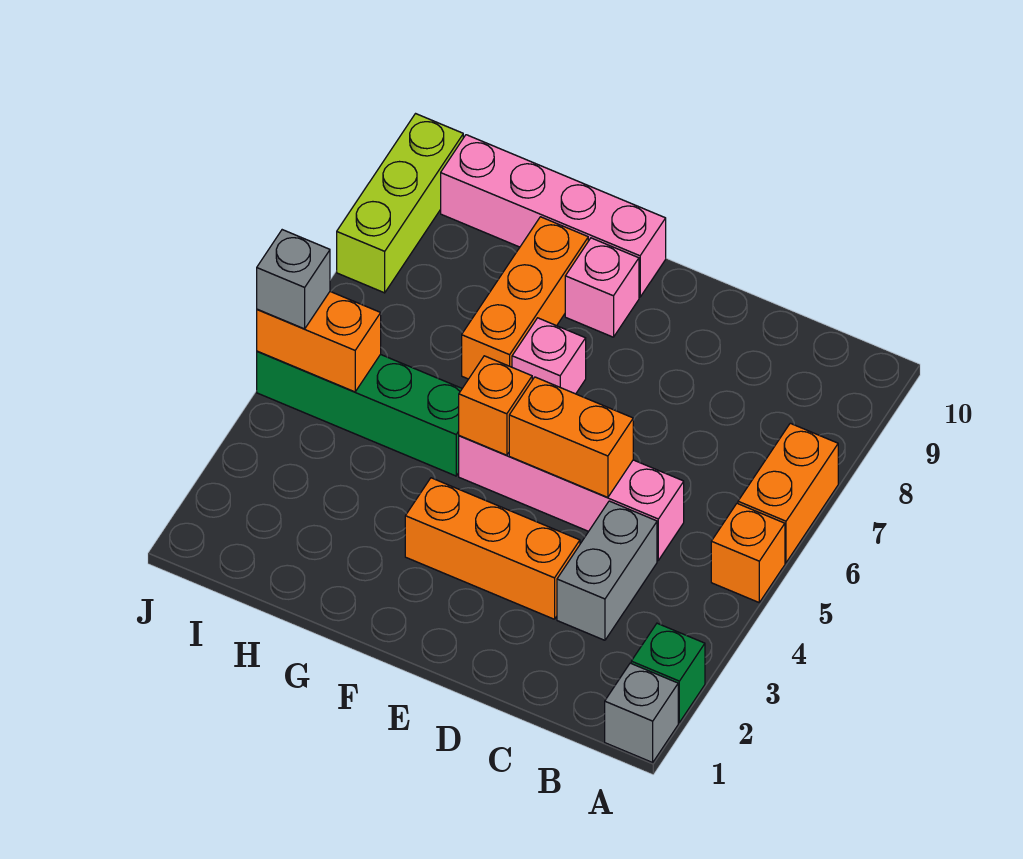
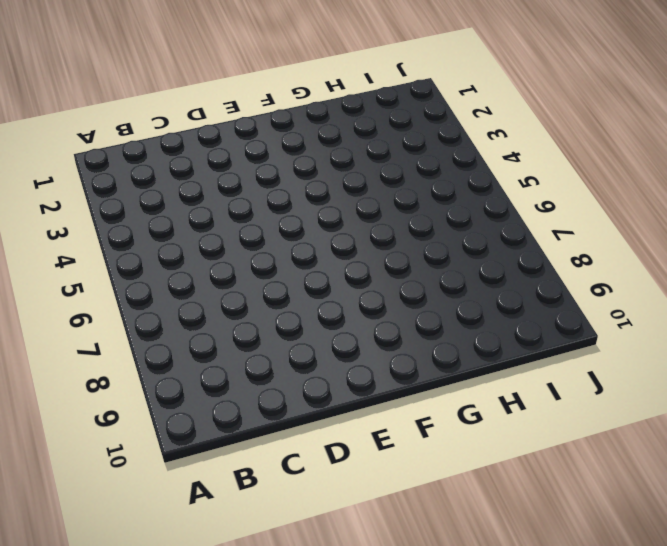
none -> grey 1x1 brick [605,663,678,762]
none -> green 1x1 brick [631,623,705,722]
none -> orange 1x1 brick [711,503,785,602]

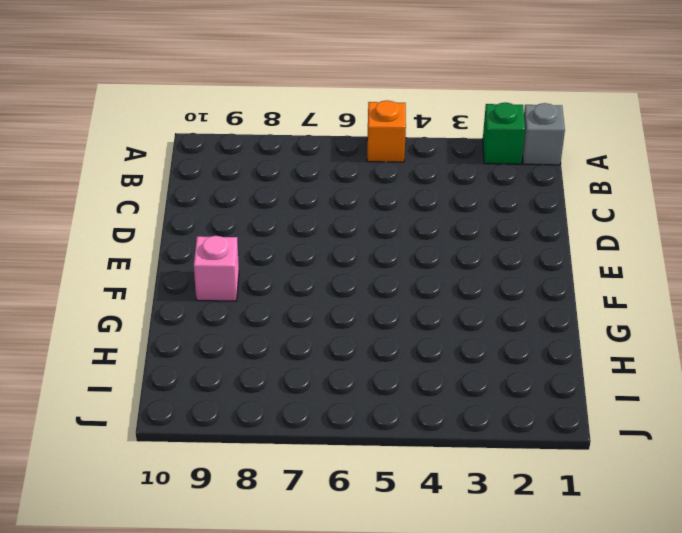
none -> orange 1x2 brick [738,423,838,563]
none -> grey 1x2 brick [557,501,657,640]
none -> pink 1x4 brick [459,436,684,560]

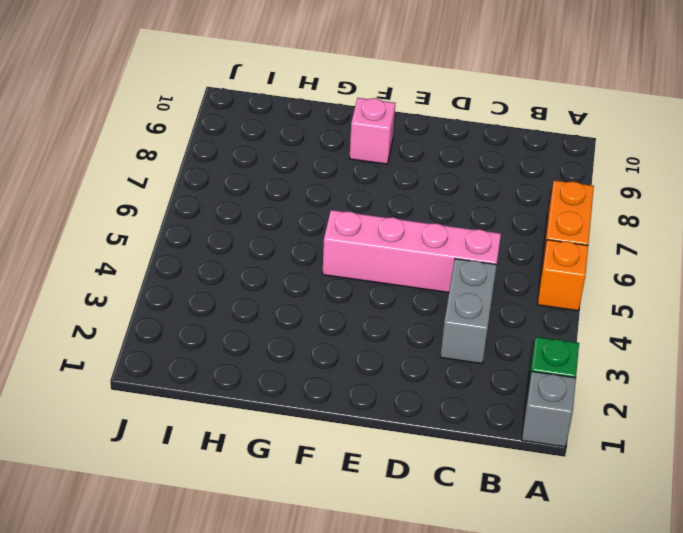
none -> orange 1x3 brick [405,478,580,619]
none -> pink 1x1 brick [512,318,586,394]
none -> pink 1x4 brick [441,135,666,297]

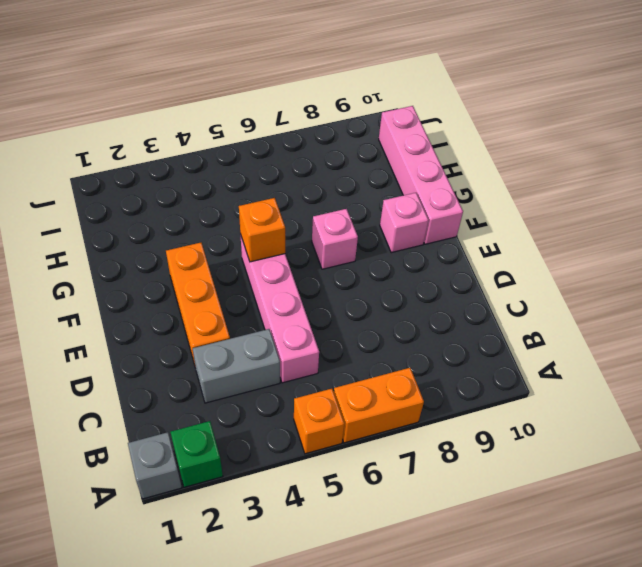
none -> green 1x4 brick [257,351,462,476]
none -> orange 1x3 brick [462,217,588,379]
none -> lime 1x3 brick [337,114,463,293]

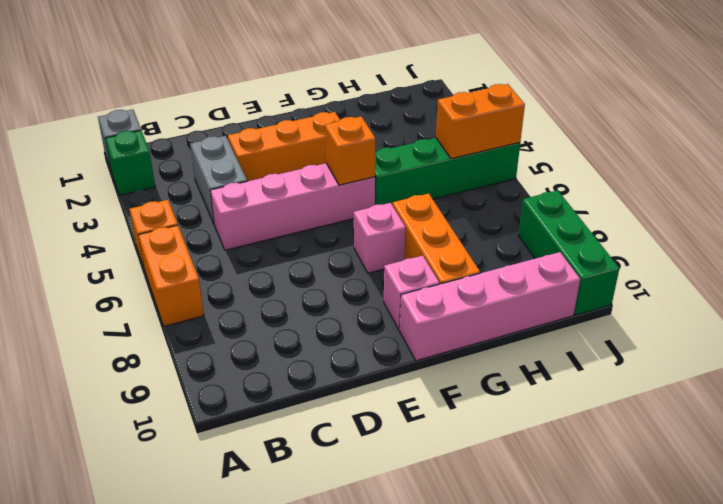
green 1x3 brick [518,190,619,315] -> lime 1x3 brick [337,114,463,293]
none -> orange 1x2 brick [509,377,633,497]
none -> grey 1x1 brick [257,230,330,329]

